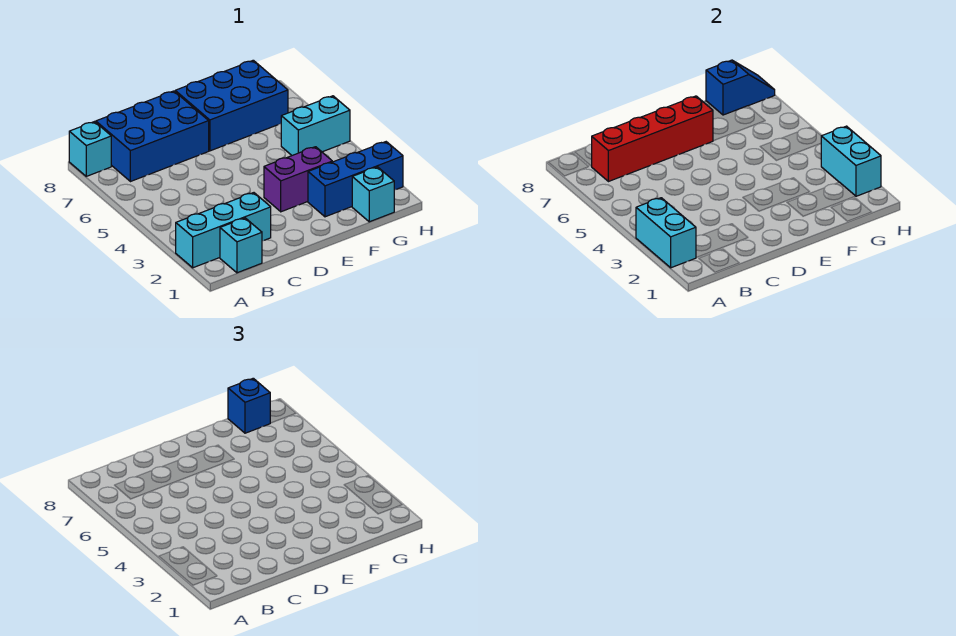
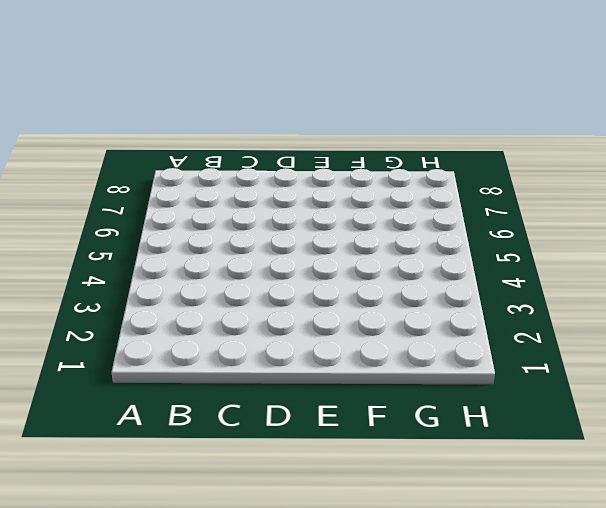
none -> cyan 1x3 brick [176,193,271,268]
none -> cyan 1x1 brick [69,122,111,176]
none -> cyan 1x1 brick [220,218,262,273]

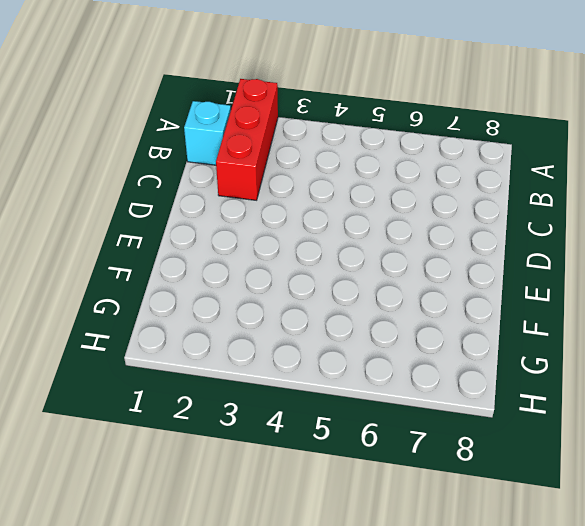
red 1x3 brick [216,79,278,200] -> cyan 1x3 brick [176,193,271,268]
none -> cyan 1x1 brick [69,122,111,176]
none -> blue 2x3 brick [96,91,209,182]
none -> purple 1x2 brick [264,147,332,212]

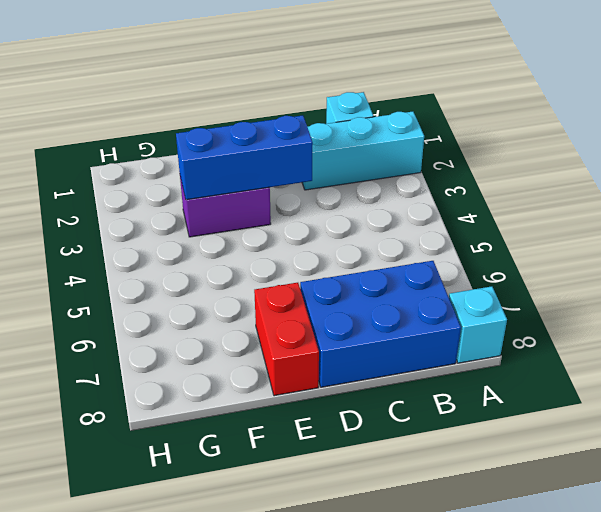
blue 1x3 brick [176,115,313,200] -> blue 1x3 brick moved to [308,142,403,217]
red 1x2 brick [254,283,319,396] -> blue 2x3 brick [175,60,288,151]
none -> cyan 1x1 brick [352,167,394,222]
none -> cyan 1x2 brick [281,96,350,155]
none -> cyan 1x2 brick [636,198,696,268]

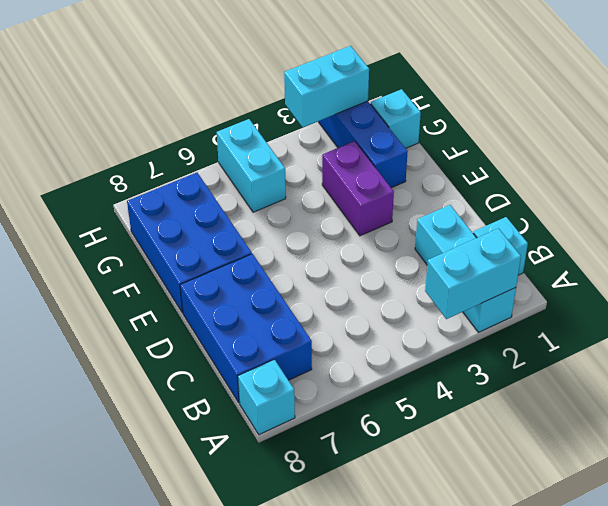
none -> red 1x4 brick [591,96,713,182]
none -> blue 1x2 slope [706,60,775,115]
none -> blue 1x1 brick [228,378,270,433]

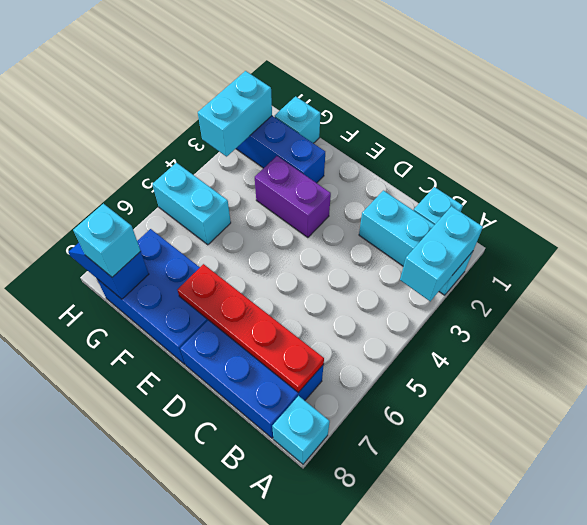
red 1x4 plate [177,264,324,393] -> red 1x4 brick [591,96,713,182]
cyan 1x1 brick [73,204,140,277] -> blue 1x1 brick [228,378,270,433]

